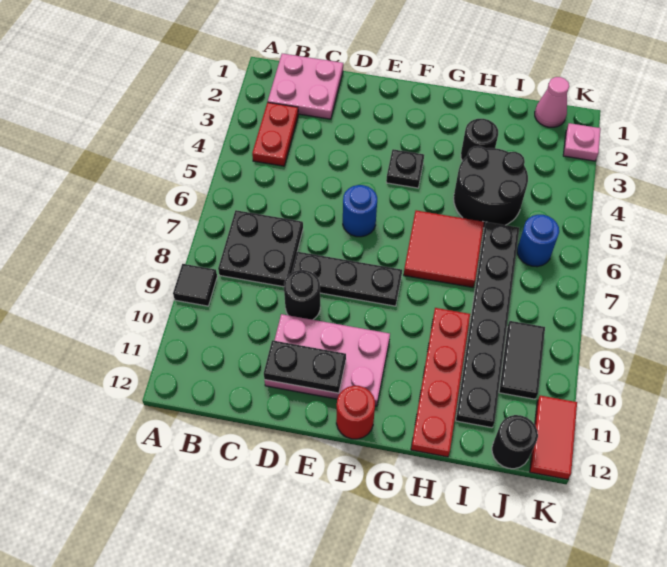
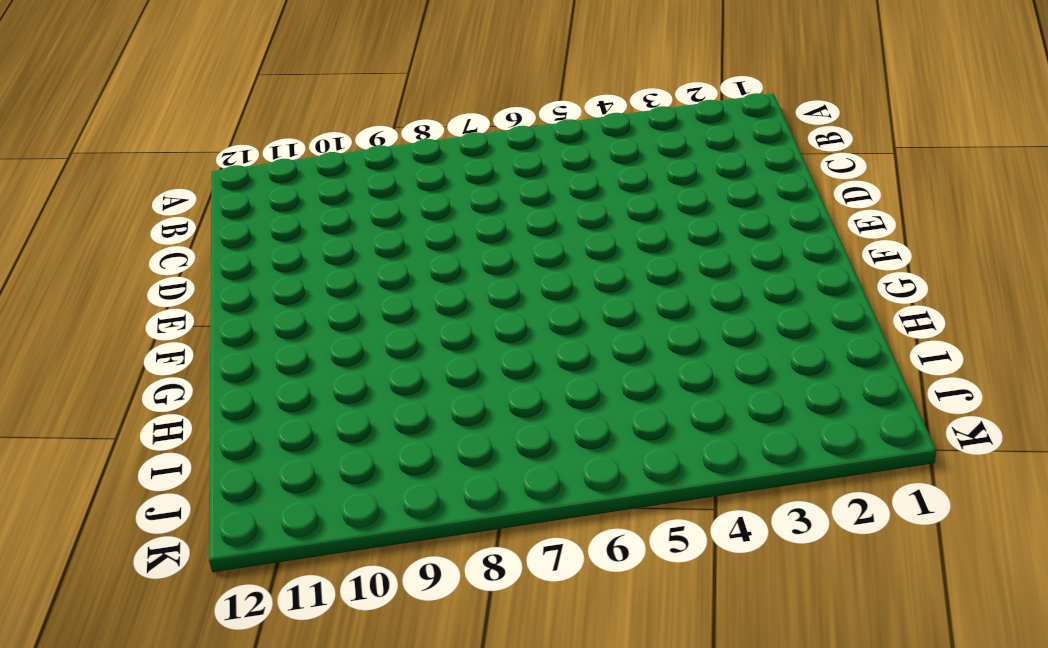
none -> black 1x1 tile [173,264,217,306]
none -> pink 2x2 plate [268,54,343,119]
none -> red 1x2 plate [252,102,298,166]

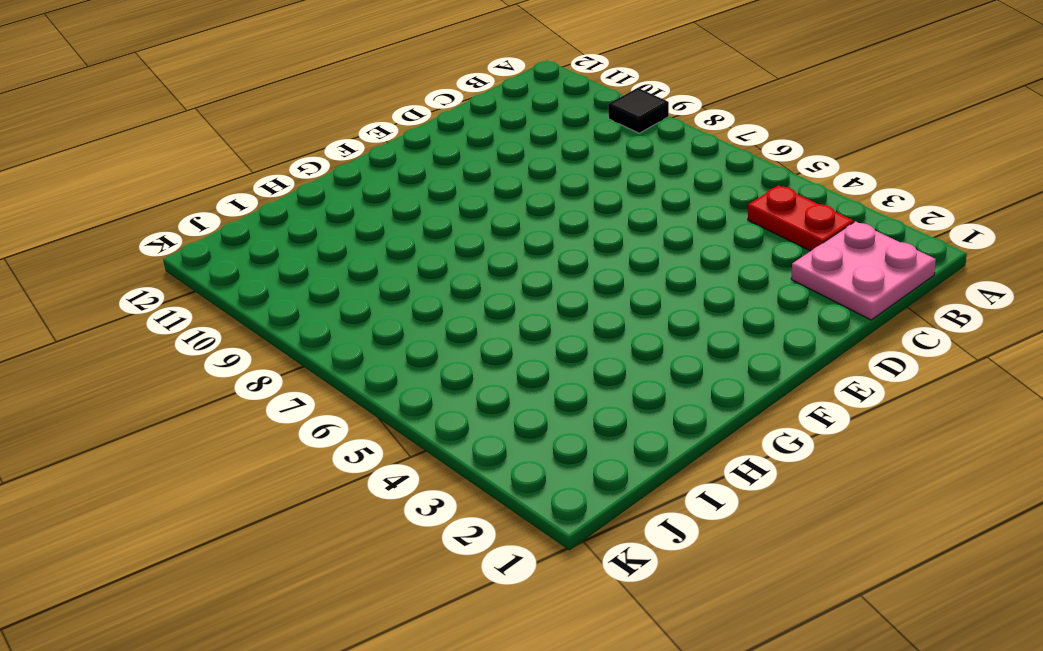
none -> black 2x2 plate [218,210,303,287]
none -> black 1x3 plate [292,252,402,306]
none -> black 1x1 round brick [284,270,320,320]

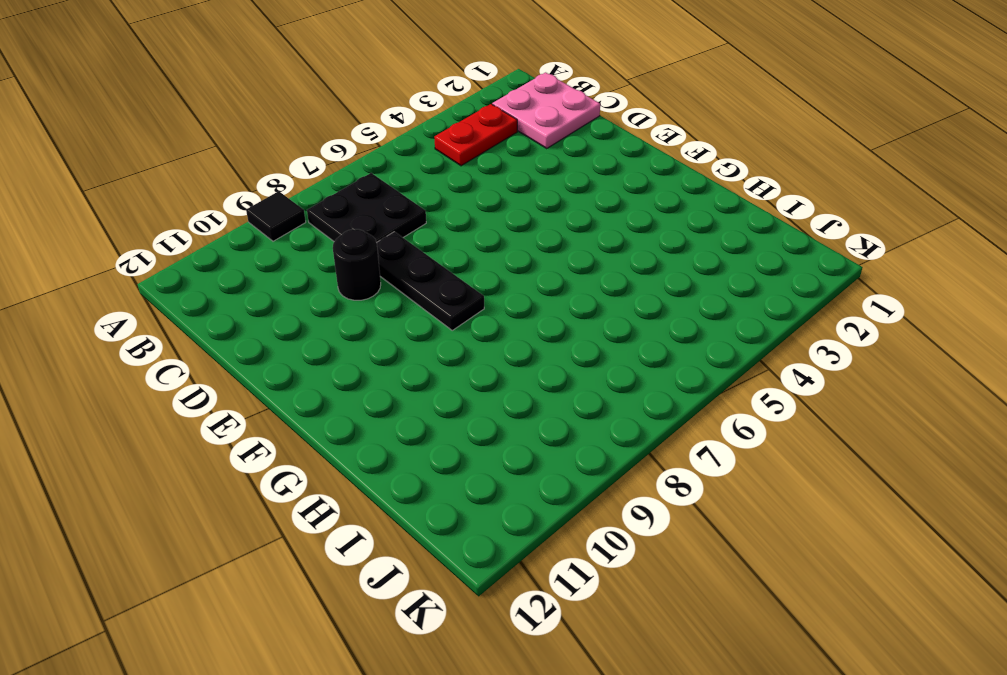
none -> pink 2x3 plate [265,314,390,406]
none -> blue 1x1 round brick [343,185,377,237]
none -> black 1x1 plate [386,149,424,188]

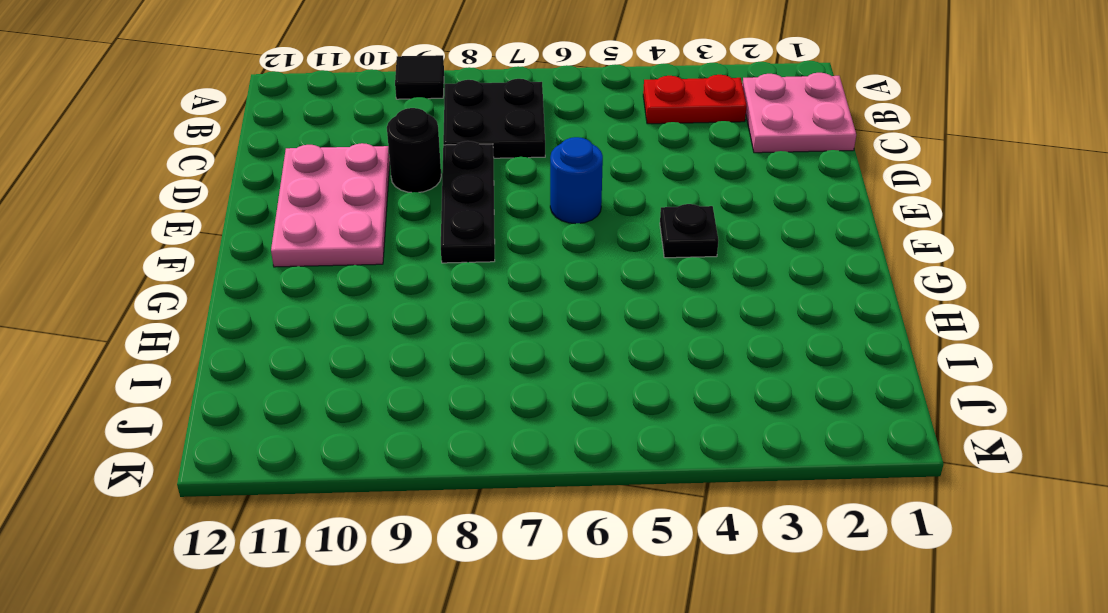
none -> red 1x1 round brick [336,386,375,439]
none -> red 2x2 tile [404,210,484,287]
none -> black 1x1 round brick [461,119,498,161]

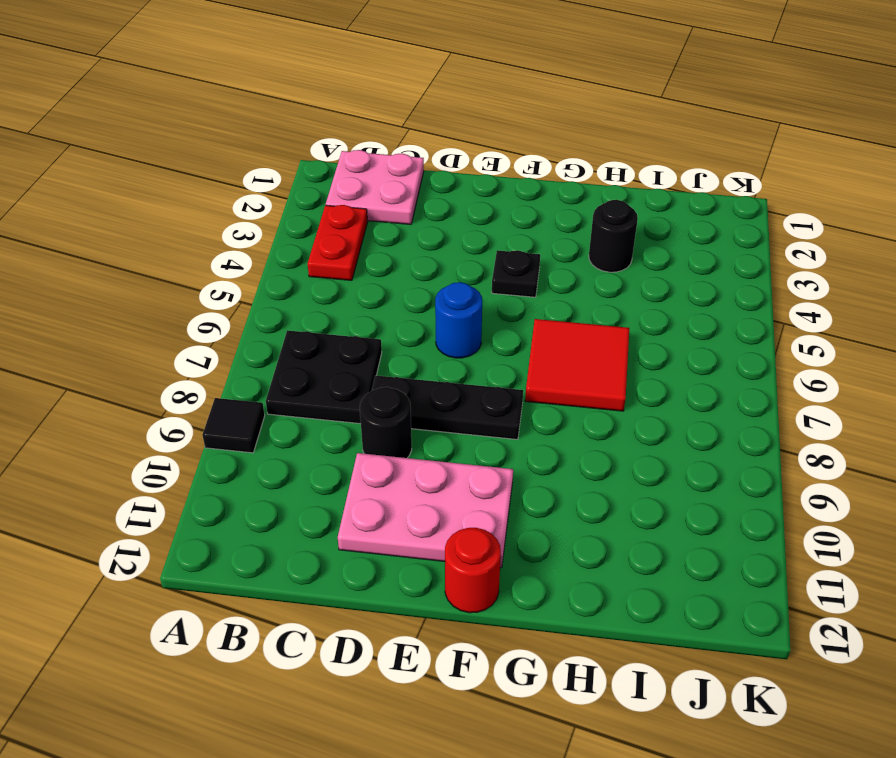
none -> black 2x2 round brick [454,146,528,228]
none -> red 1x4 plate [411,308,470,457]
none -> black 1x6 plate [456,222,519,428]

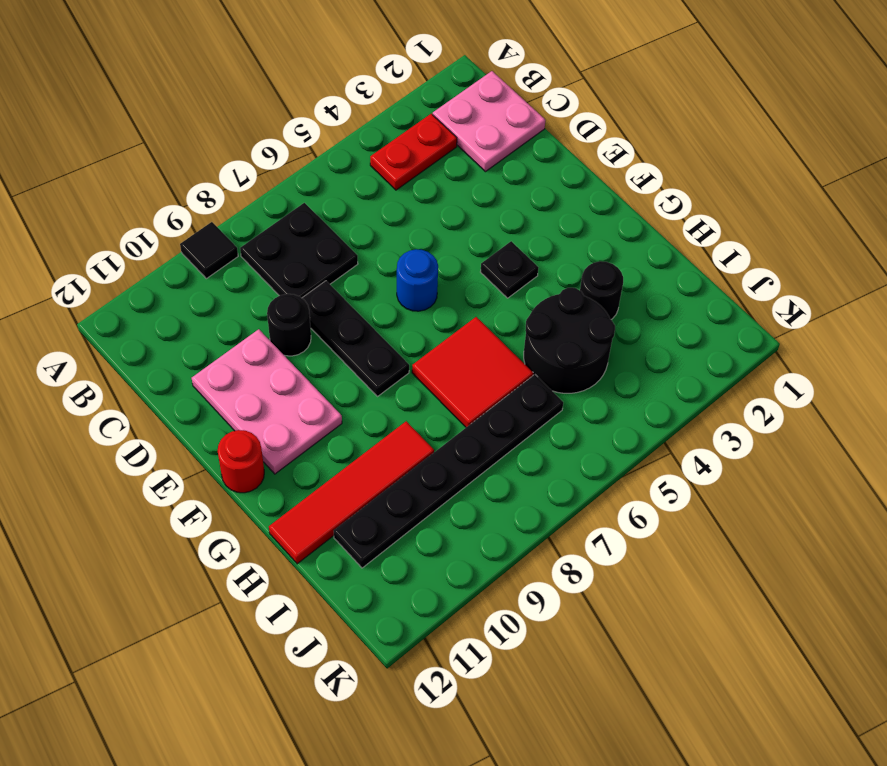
red 1x4 tile [269,421,434,564] -> red 1x4 plate [411,308,470,457]
none -> pink 1x1 cone [535,77,569,127]
none -> blue 1x1 round brick [517,215,559,267]
none -> black 1x2 tile [499,321,545,399]

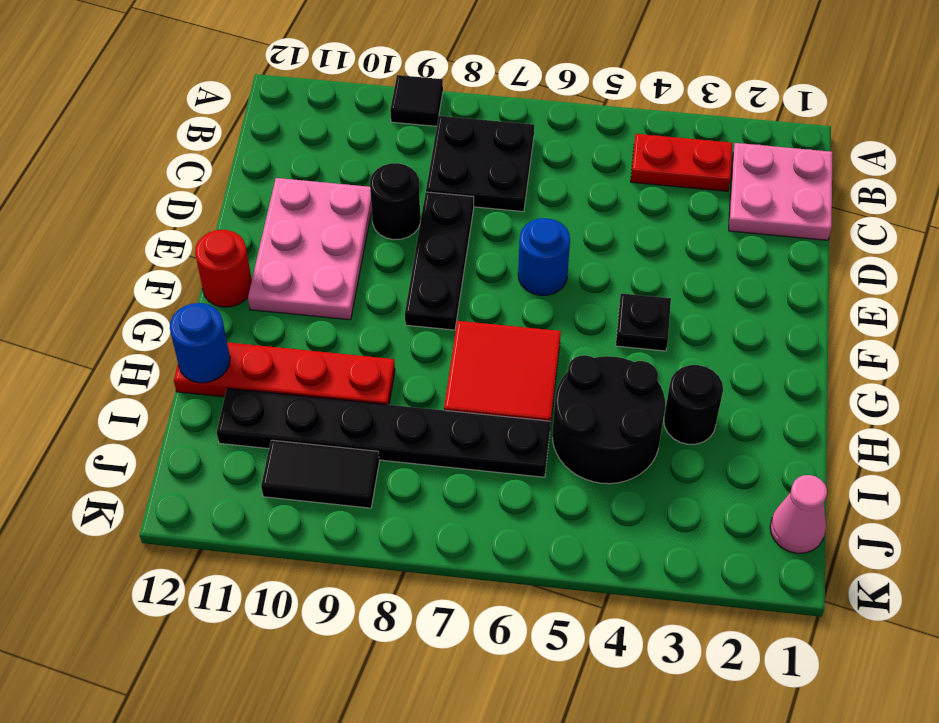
blue 1x1 round brick [170,303,230,383] -> blue 1x1 round brick moved to [517,215,559,267]
none -> black 1x1 round brick [492,415,538,469]
none -> pink 1x1 plate [563,123,601,161]
none -> red 1x2 tile [530,395,577,479]

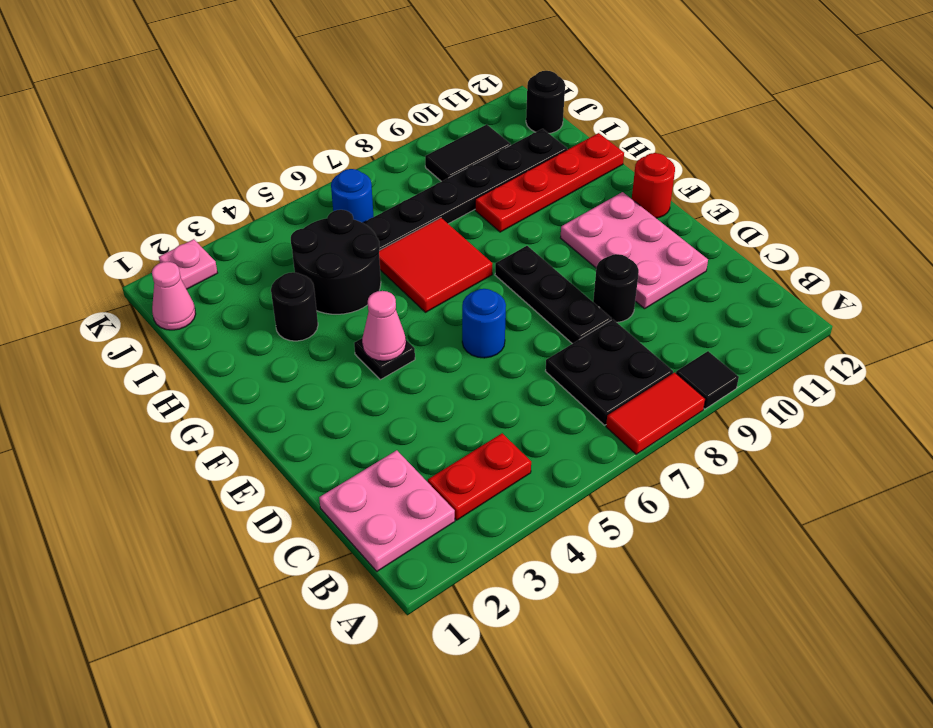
red 1x2 tile [606,372,705,454] -> red 1x2 tile moved to [530,395,577,479]
pink 1x1 cone [362,291,406,361] -> none
none -> black 1x2 plate [264,340,346,393]

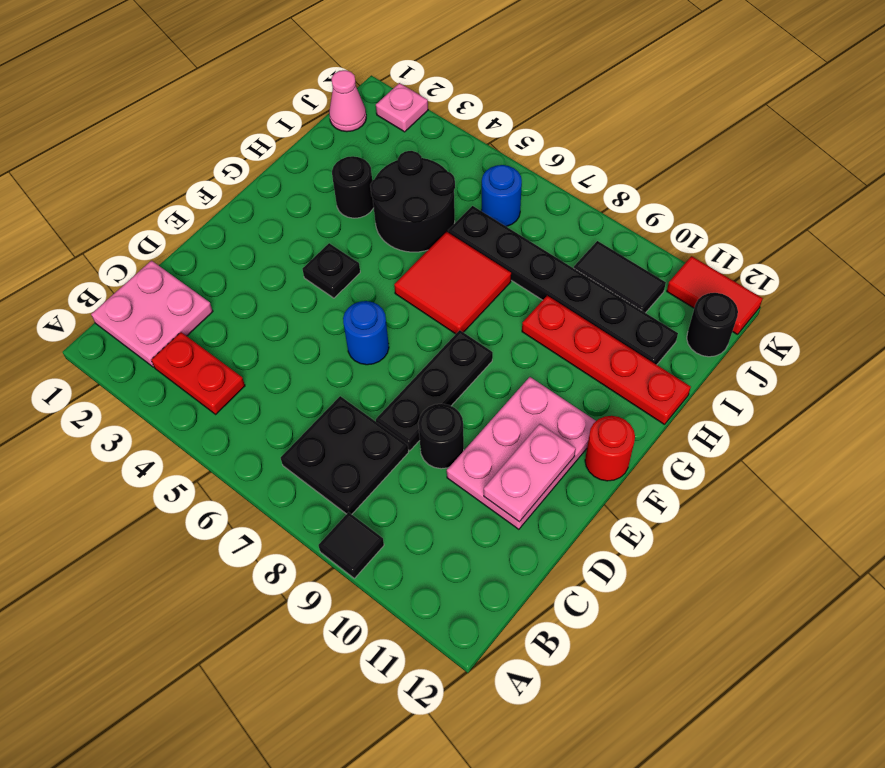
pink 1x2 plate [484,424,576,522] -> black 1x2 plate [264,340,346,393]

